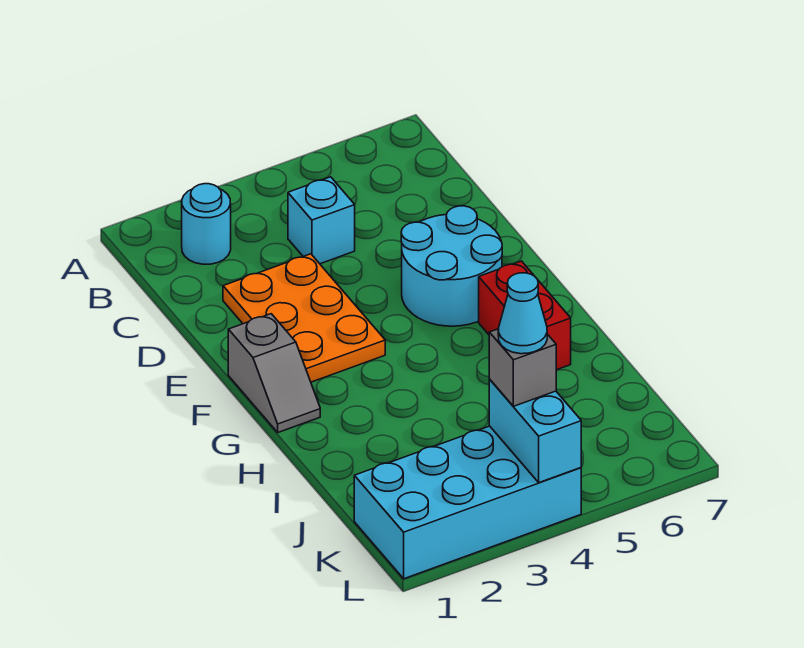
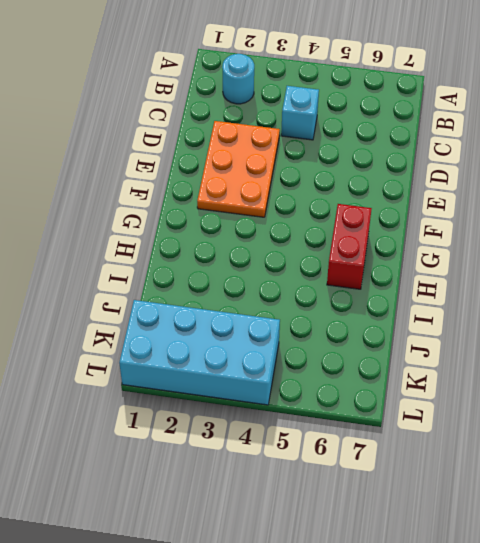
none -> cyan 2x2 round brick [401,206,502,326]
none -> grey 1x2 slope [228,314,320,432]

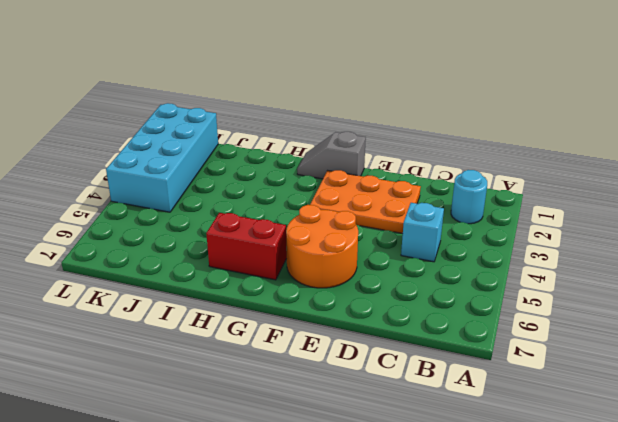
orange 2x2 round brick [286,205,358,288] -> cyan 2x2 round brick [401,206,502,326]
none -> cyan 1x2 brick [489,379,581,482]
none -> grey 1x1 brick [489,329,556,406]

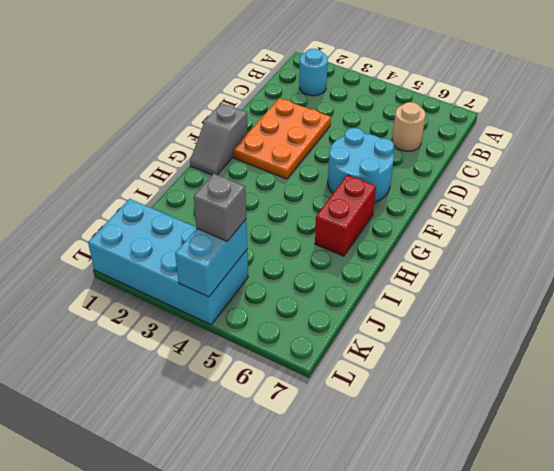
tan 1x1 round brick [392,102,426,151] -> none
none -> cyan 1x1 brick [288,177,355,264]
none -> cyan 1x1 cone [498,273,547,354]

